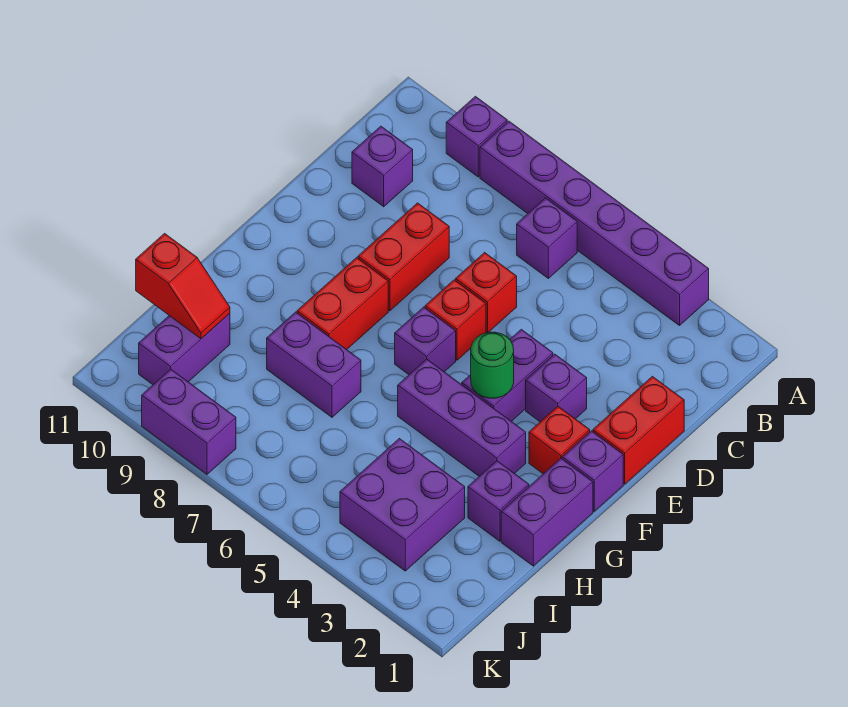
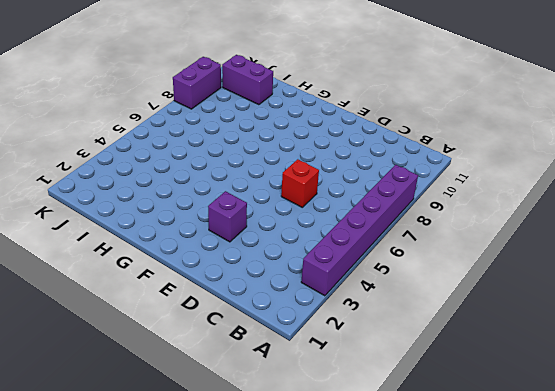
none -> purple 1x1 brick [446,96,507,177]
none -> purple 1x1 brick [517,198,577,278]
none -> purple 1x1 brick [352,126,413,207]

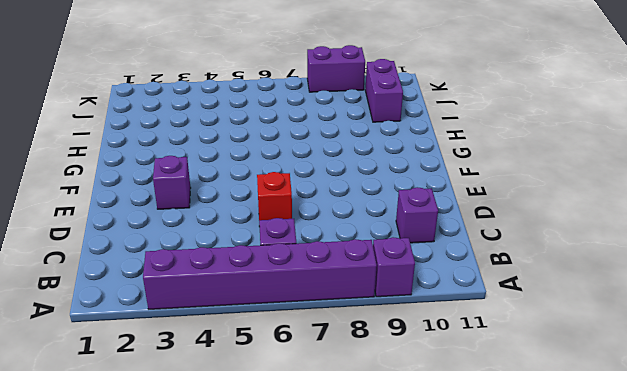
none -> red 1x2 brick [593,376,684,484]
none -> red 1x2 brick [358,203,449,311]
none -> purple 1x2 brick [462,329,553,421]

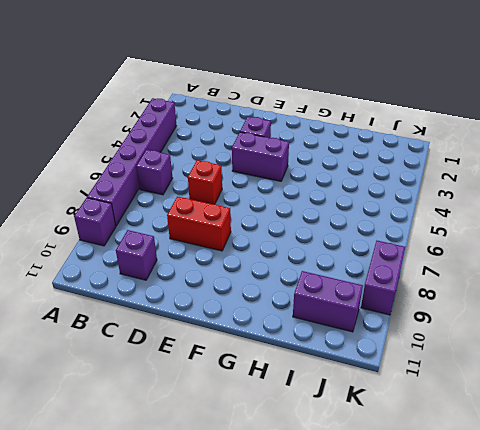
none -> red 1x2 brick [593,376,684,484]
none -> red 1x1 brick [425,280,486,360]
none -> purple 1x1 brick [562,431,623,511]

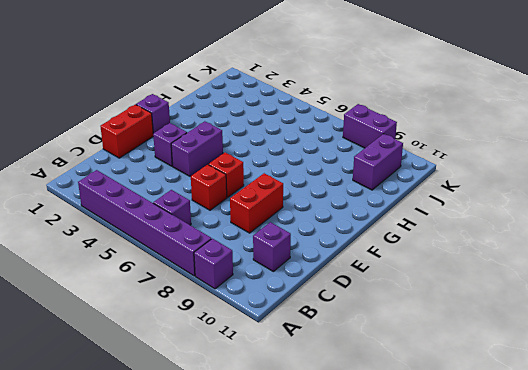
none -> red 1x1 brick [529,406,590,474]
none -> purple 1x1 brick [395,307,456,374]
none -> red 1x2 brick [297,258,388,350]

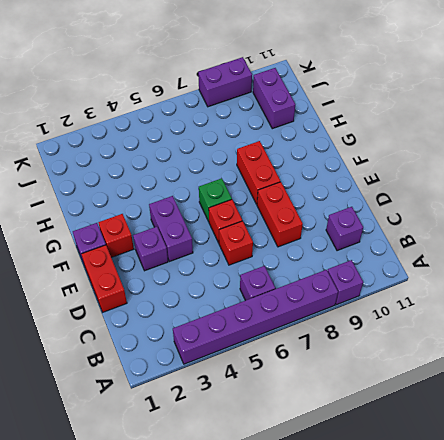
green 1x1 brick [198,178,232,222] -> purple 1x1 brick [395,307,456,374]
none -> purple 1x2 brick [501,458,593,566]
none -> purple 1x3 brick [398,359,526,476]
none -> purple 1x1 brick [468,461,529,541]

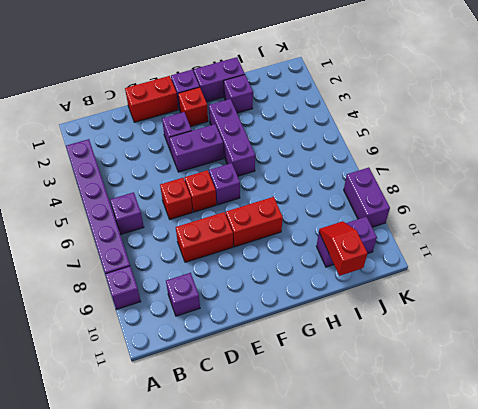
none -> purple 1x2 brick [267,312,361,417]
none -> purple 2x2 brick [340,439,465,571]
none -> green 1x1 round brick [471,332,514,398]

